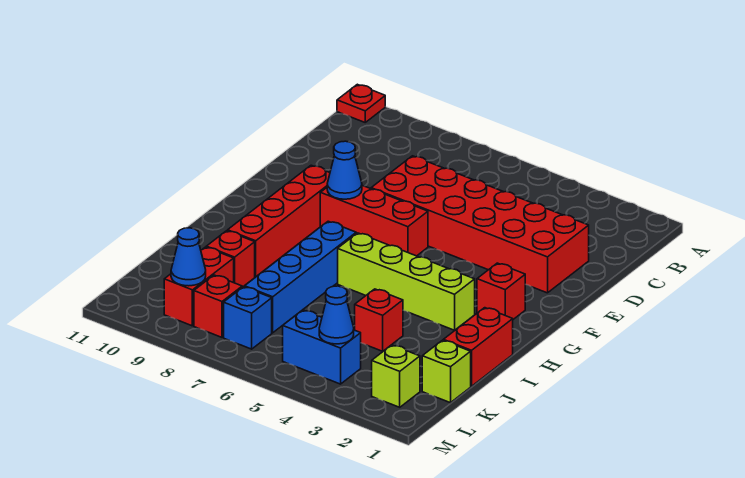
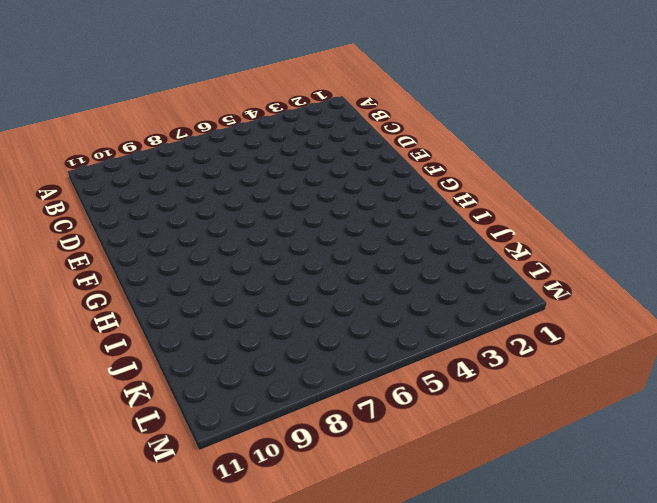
none -> red 1x1 plate [337,84,385,122]
none -> red 2x6 brick [371,156,589,293]
none -> red 1x3 brick [320,185,428,256]

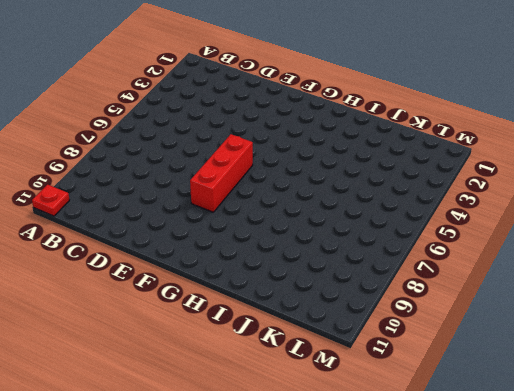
none -> red 2x6 brick [371,156,589,293]
none -> red 1x4 brick [228,165,330,277]
none -> red 1x1 brick [477,263,525,319]

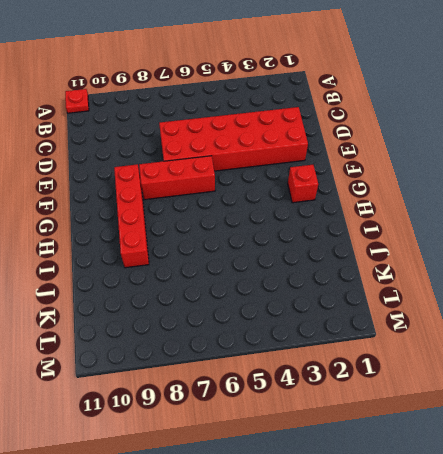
none -> lime 1x4 brick [338,233,475,330]
none -> blue 1x4 brick [245,221,356,333]
none -> red 1x2 brick [443,308,513,386]

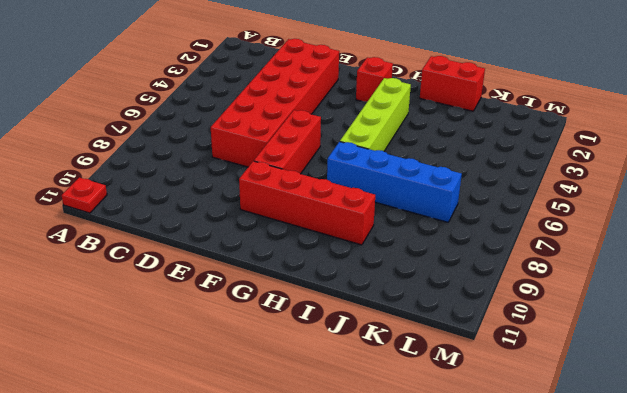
none -> red 1x1 brick [355,289,403,351]
none -> red 1x1 brick [206,231,255,287]
none -> lime 1x1 brick [422,340,471,403]

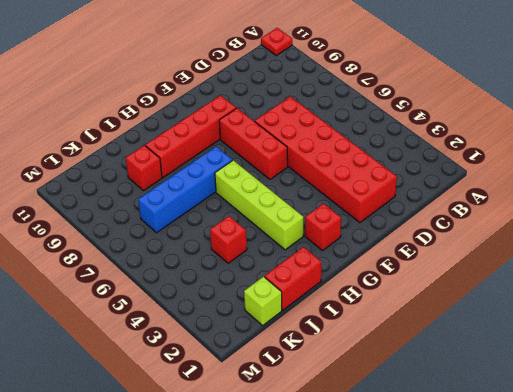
none -> red 1x2 brick [164,247,234,326]
none -> lime 1x1 brick [372,345,420,407]
none -> blue 1x2 brick [283,310,361,384]

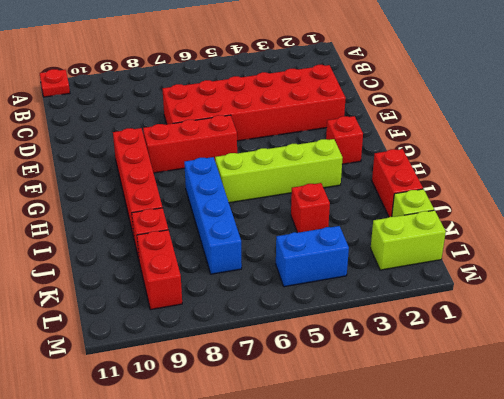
lime 1x2 brick [371,210,446,270] -> lime 1x1 brick [372,345,420,407]
none -> blue 1x1 brick [224,287,272,349]
none -> red 1x1 brick [194,275,242,337]
none -> blue 1x1 cone [327,141,362,199]

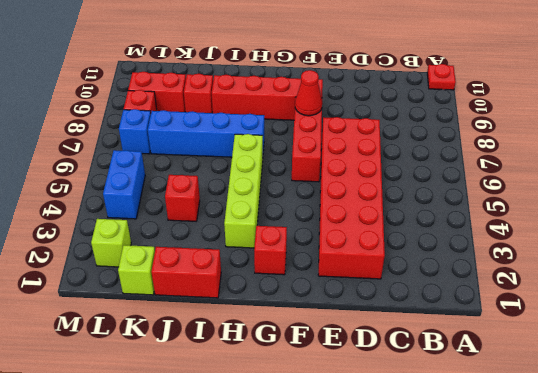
red 1x1 cone [295,70,322,116] -> blue 1x1 cone [327,141,362,199]
none -> blue 1x1 cone [319,286,354,344]
none -> blue 1x1 cone [171,228,206,286]

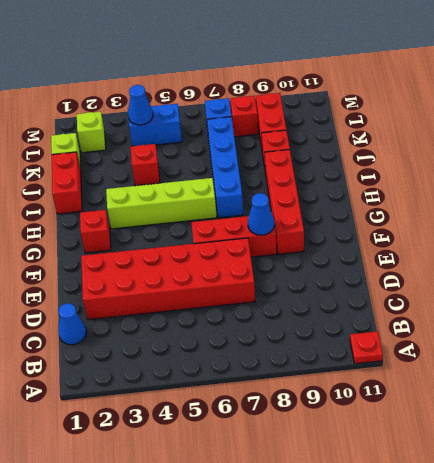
blue 1x1 cone [58,303,86,345] -> blue 1x1 cone moved to [171,228,206,286]

